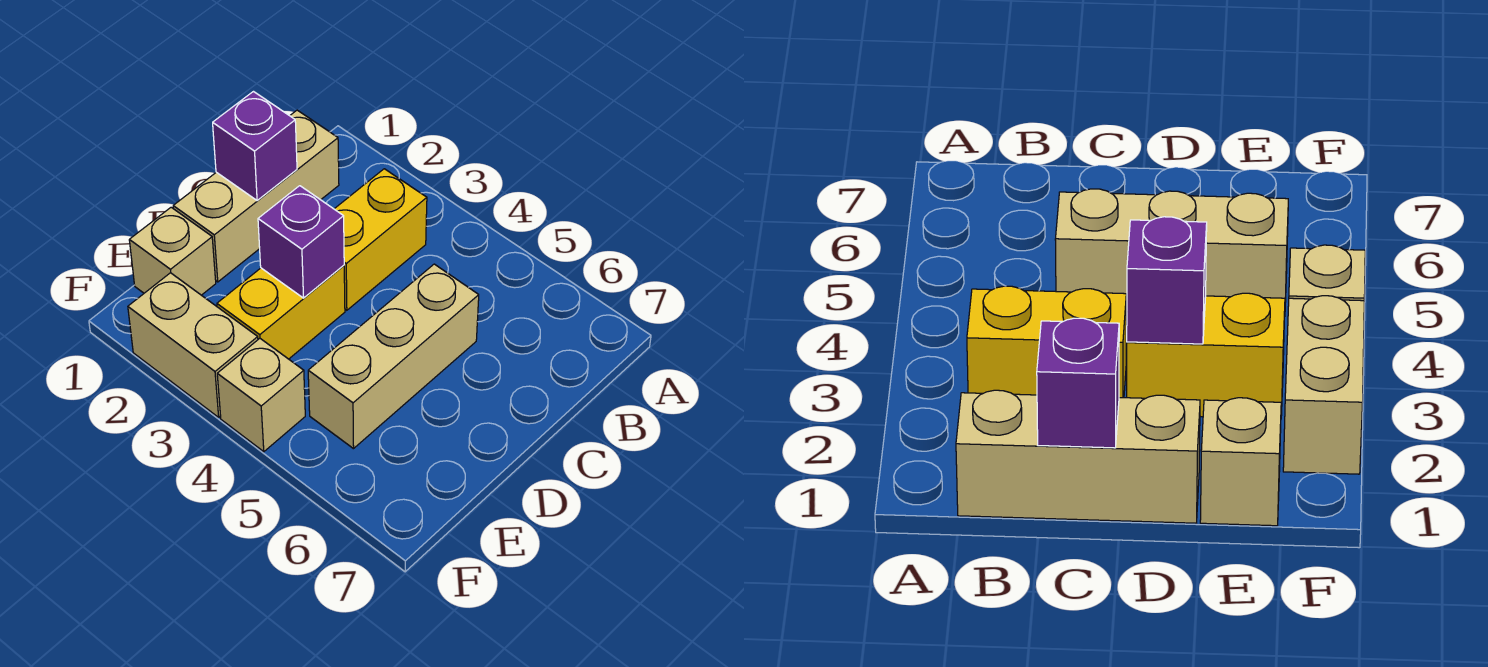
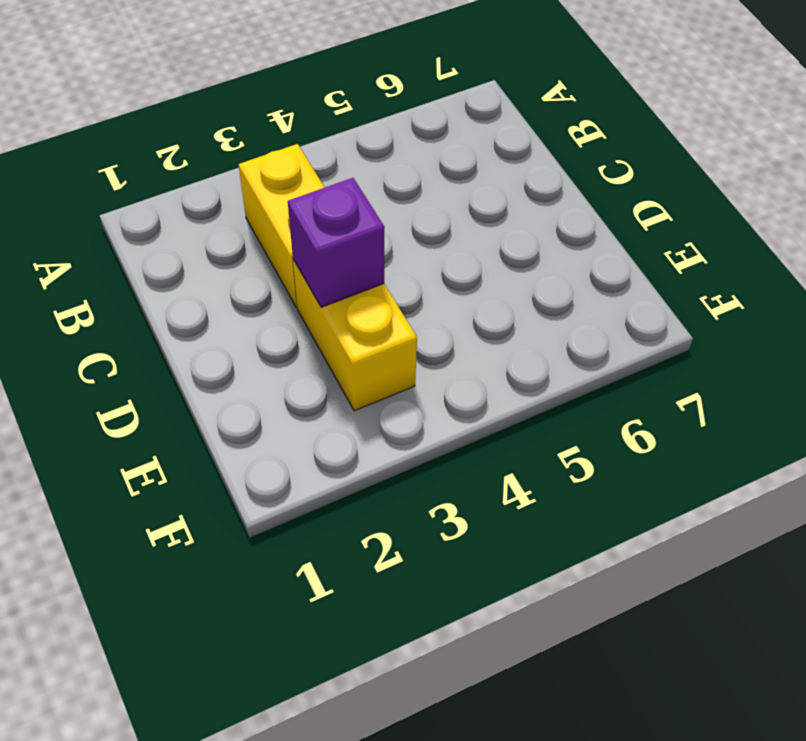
none -> tan 1x3 brick [173,110,339,282]
none -> tan 1x3 brick [308,264,479,449]

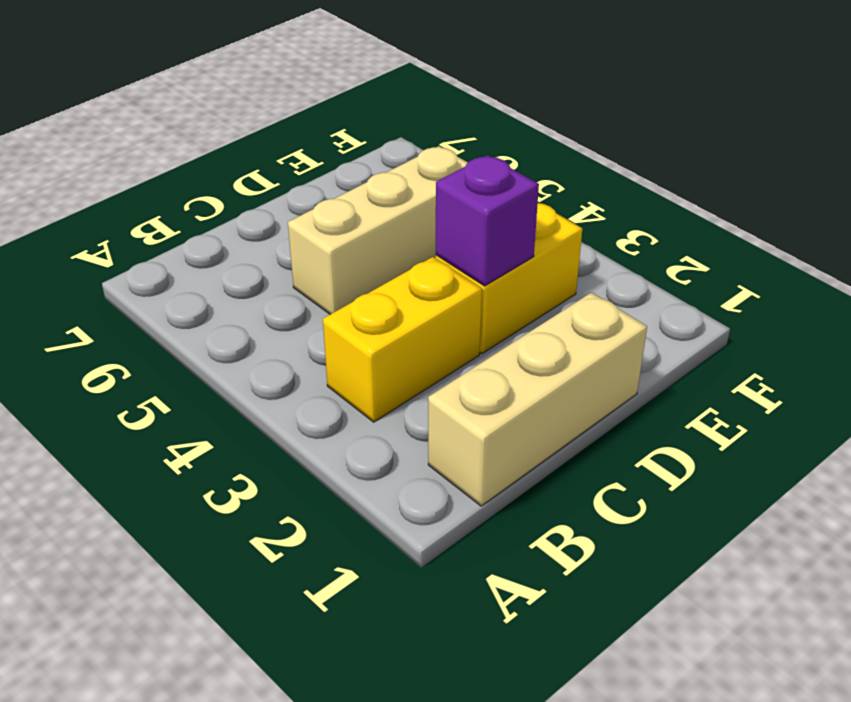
none -> tan 1x1 brick [129,207,216,295]
none -> tan 1x2 brick [128,273,258,417]

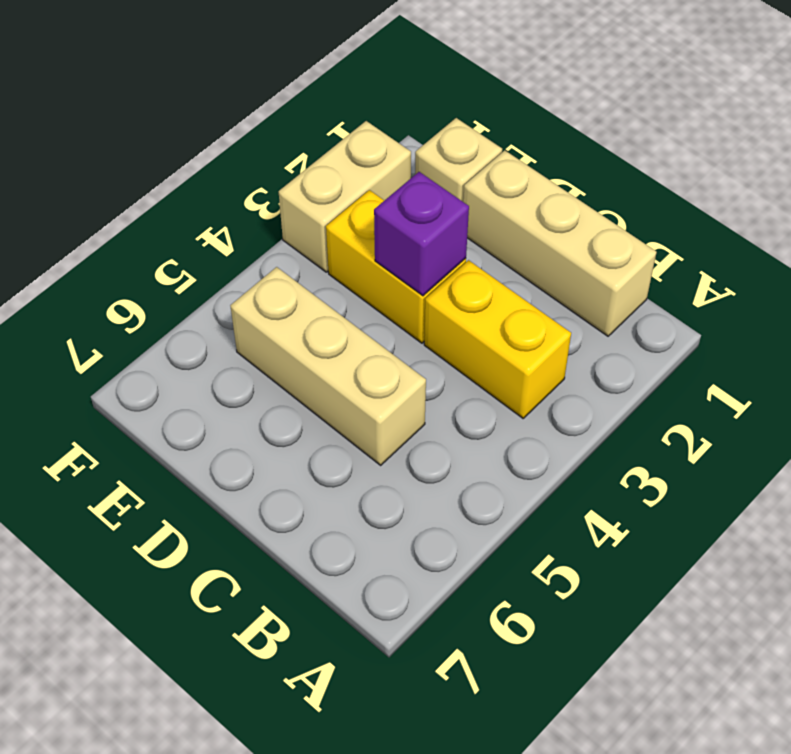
none -> tan 1x1 brick [217,338,305,452]
none -> purple 1x1 brick [213,92,297,201]

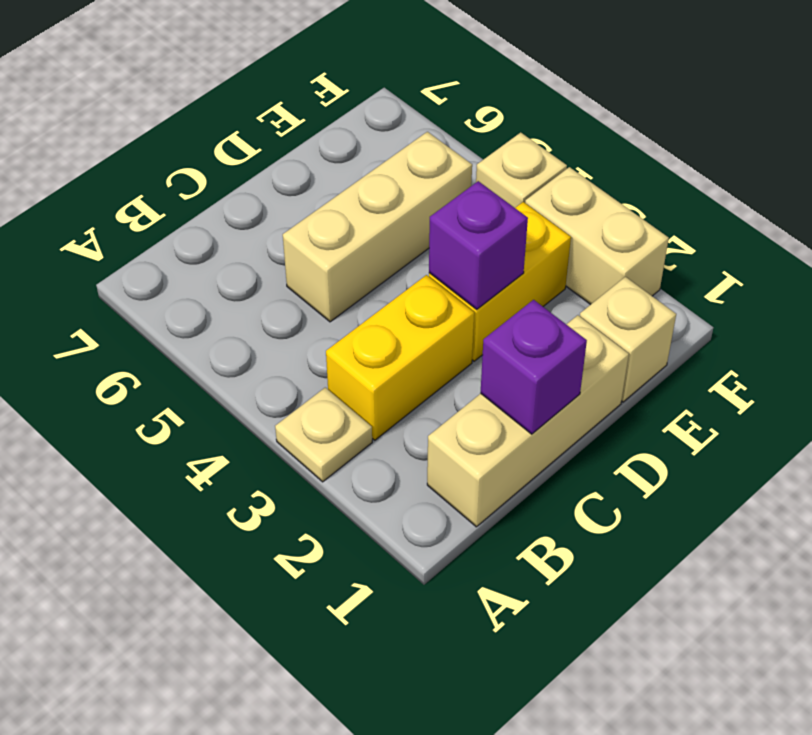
tan 1x1 plate [275,387,372,482] -> none

